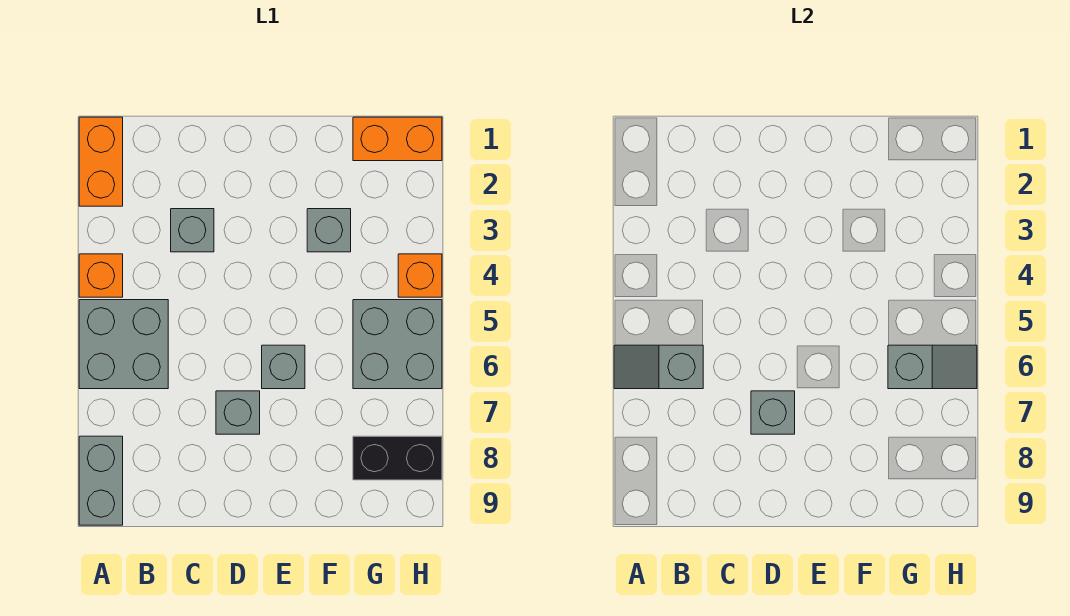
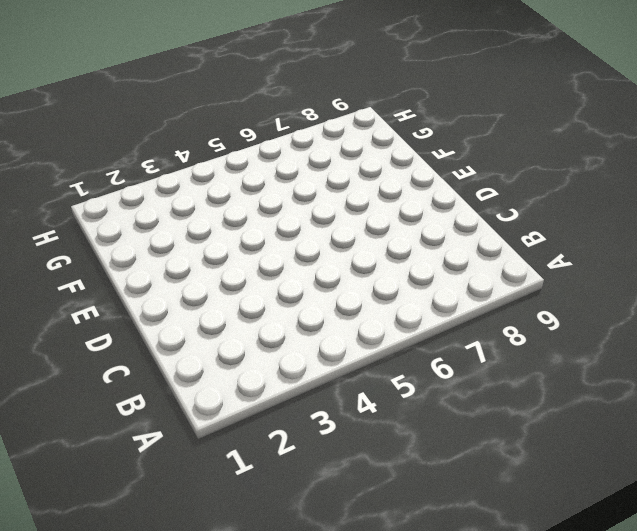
none -> orange 1x2 brick [79,117,123,206]
none -> orange 1x1 brick [79,254,123,297]
none -> grey 2x2 brick [79,300,168,389]

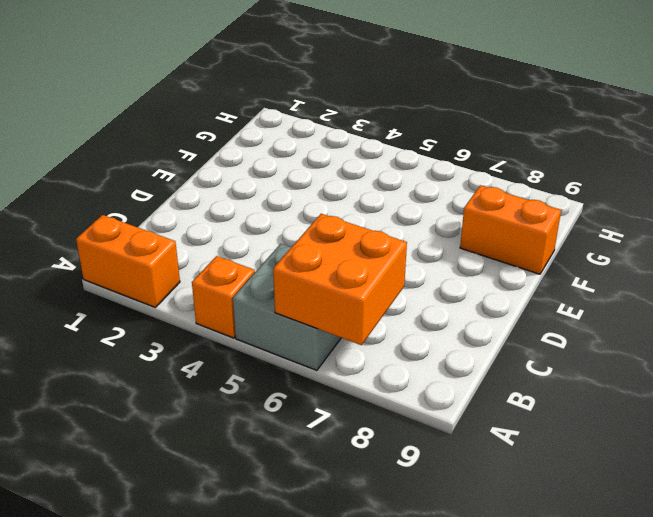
orange 2x2 brick [273,214,407,345] -> grey 1x2 slope [614,345,703,389]
orange 1x2 brick [460,185,561,274] -> orange 1x2 brick turned to [353,117,442,161]
none -> grey 1x2 brick [79,436,123,525]
none -> grey 1x1 brick [171,209,214,252]
none -> grey 1x1 brick [216,391,260,434]

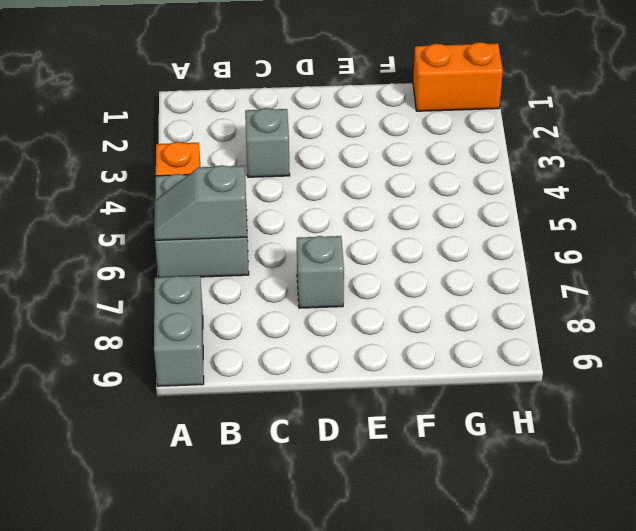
none -> orange 1x2 brick [79,117,123,206]
none -> grey 1x1 brick [262,345,305,389]
none -> grey 1x1 brick [307,209,351,252]

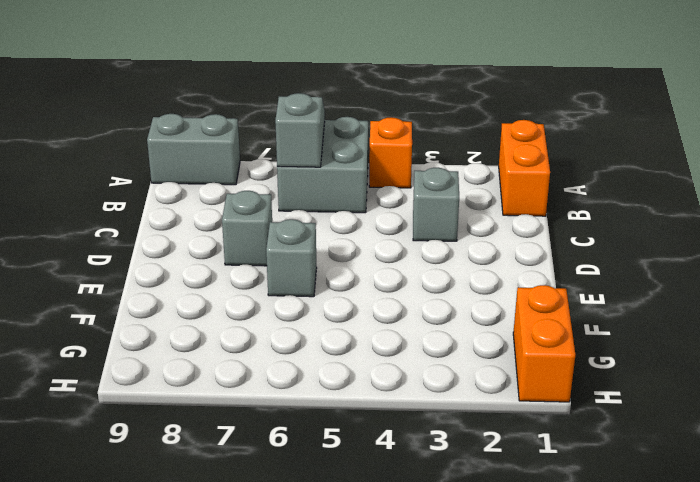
orange 1x2 brick [499,120,550,216] -> orange 1x2 brick turned to [79,117,123,206]
none -> grey 1x1 brick [307,209,351,252]
none -> grey 2x2 brick [353,300,442,389]
none -> black 1x2 brick [353,436,442,480]

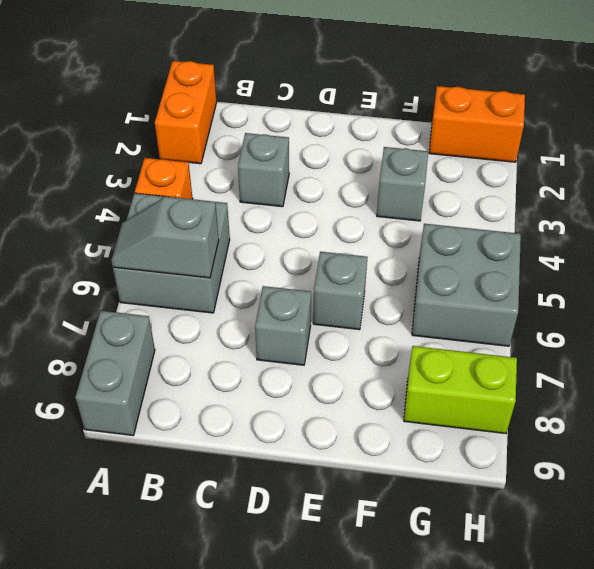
lime 1x2 brick [404,346,517,434] -> black 1x2 brick [353,436,442,480]
none -> orange 1x1 brick [398,254,442,297]
none -> grey 1x1 brick [751,391,795,434]
none -> grey 1x2 slope [888,345,977,389]

